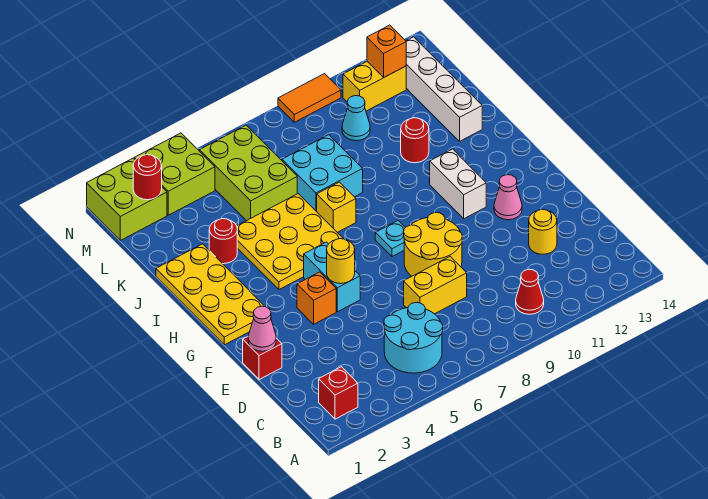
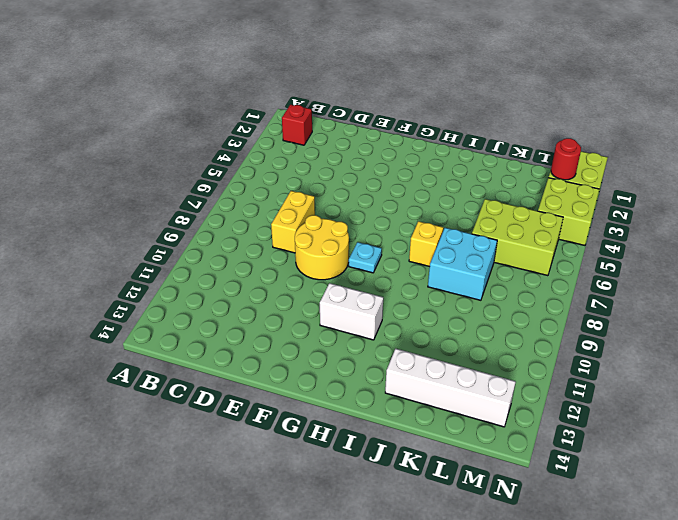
none -> cyan 2x2 round brick [384,302,443,373]
none -> red 1x1 cone [516,269,544,314]
none -> yellow 1x1 round brick [529,209,557,254]

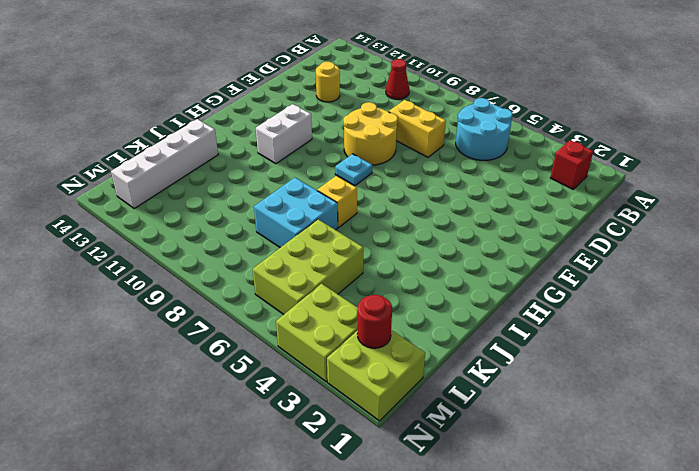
none -> red 1x1 brick [243,337,282,380]
none -> orange 1x1 brick [297,272,336,324]
none -> cyan 1x2 brick [304,242,360,312]

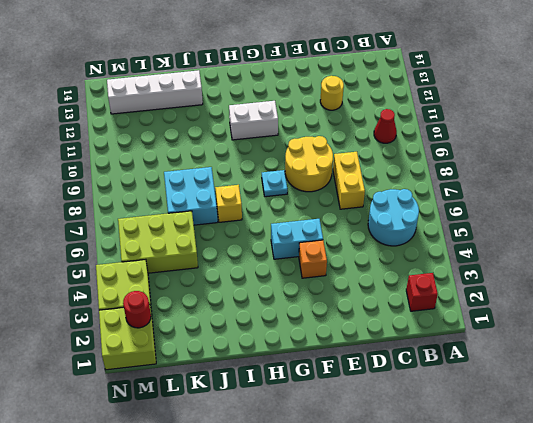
none -> red 1x1 brick [243,337,282,380]
none -> pink 1x1 cone [494,175,522,220]
none -> yellow 2x4 plate [156,244,265,345]

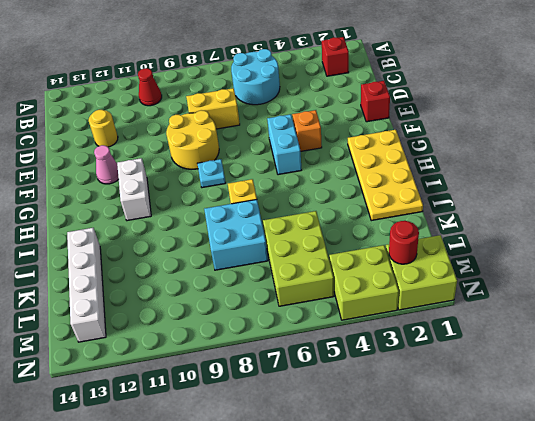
none -> yellow 3x3 plate [237,194,343,289]
none -> red 1x1 round brick [209,219,237,264]
none -> red 1x1 round brick [401,118,429,163]

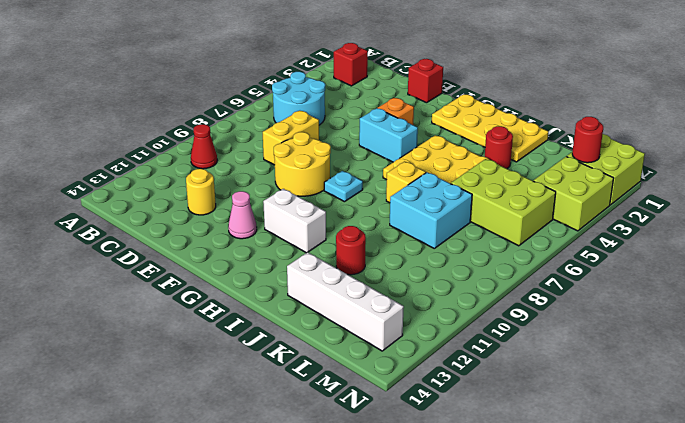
none -> cyan 1x1 cone [342,96,370,141]
none -> yellow 1x2 brick [343,62,406,111]
none -> orange 1x2 tile [278,74,341,122]

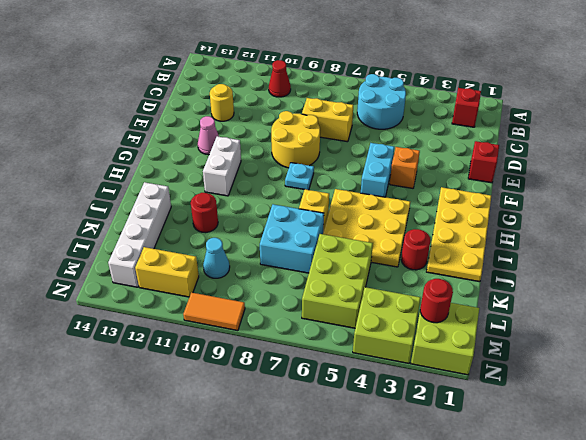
none -> pink 1x1 cone [248,306,276,351]
none -> yellow 1x1 round brick [327,239,355,284]
none -> orange 1x1 brick [367,25,406,78]

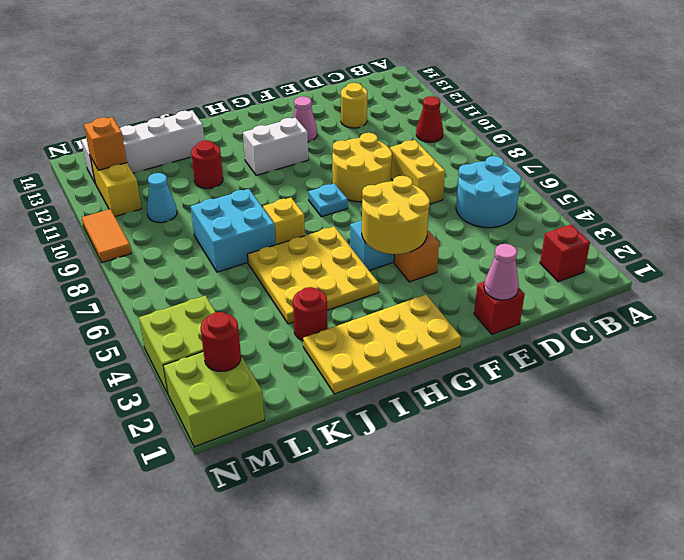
yellow 2x2 round brick [362,176,430,254] -> yellow 1x1 round brick [327,239,355,284]
none -> lime 2x3 brick [200,125,297,221]

